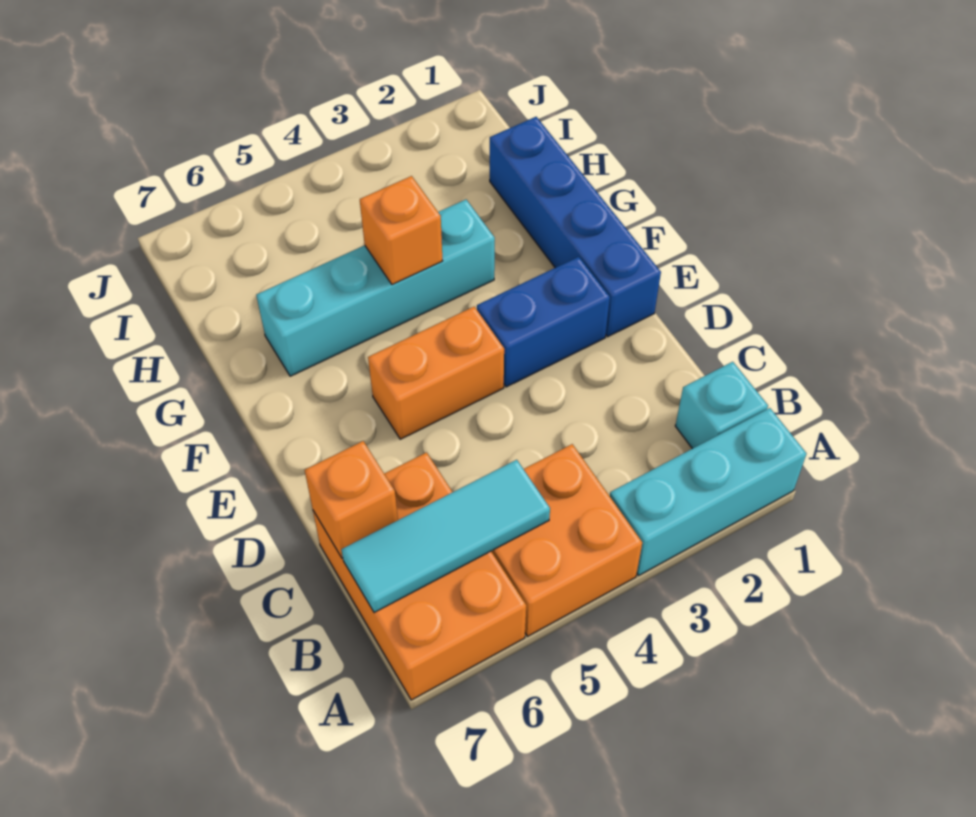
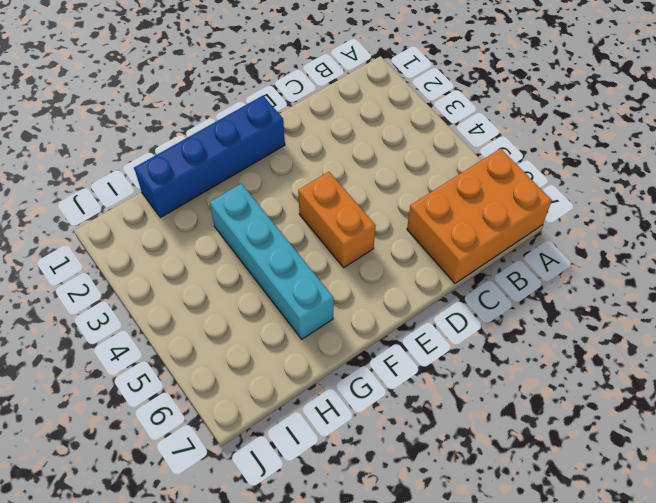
none -> cyan 1x3 brick [610,408,806,575]
none -> orange 2x2 brick [491,444,642,636]

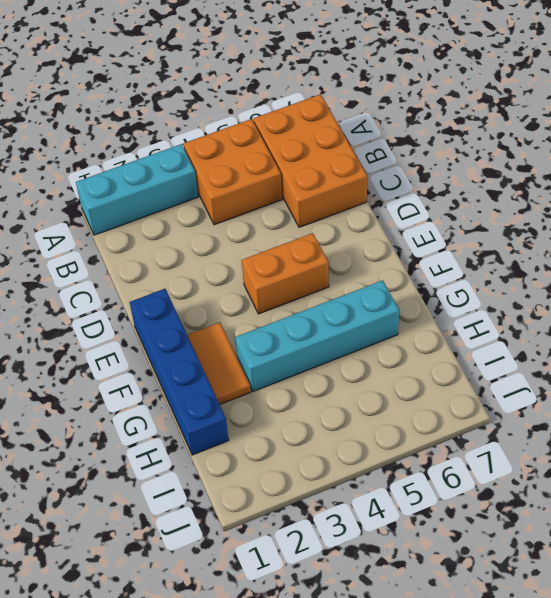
orange 1x2 tile [187,322,251,404] -> none
none -> cyan 1x1 brick [675,362,768,449]
none -> blue 1x2 brick [477,257,610,387]

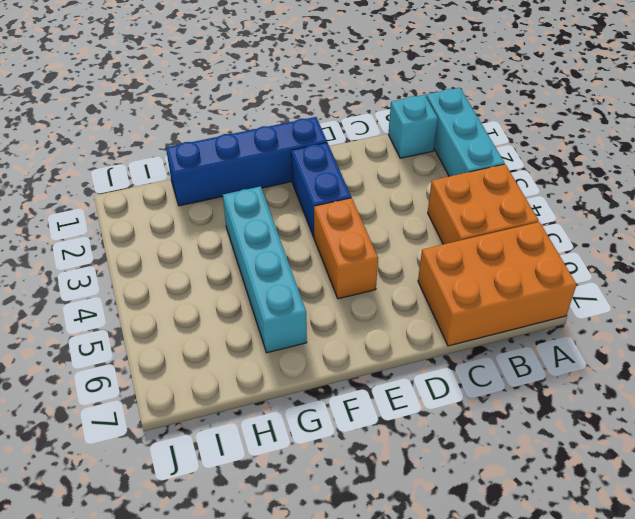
none -> cyan 1x3 tile [341,460,550,613]
none -> orange 1x1 brick [305,441,398,558]

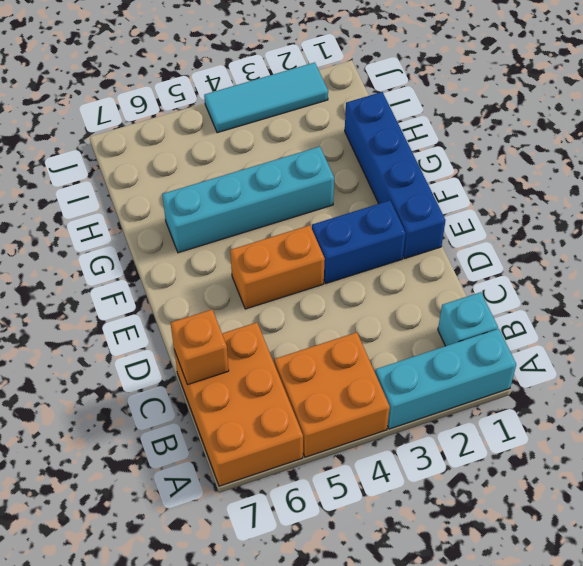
cyan 1x3 tile [204,62,328,133] -> cyan 1x3 tile moved to [341,460,550,613]
none -> orange 1x1 brick [360,176,443,284]

